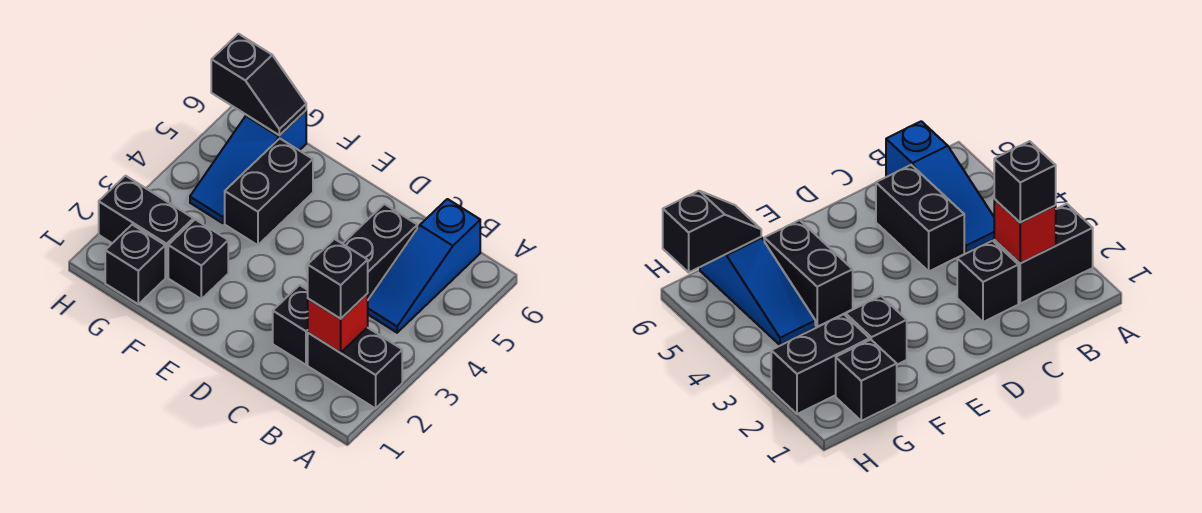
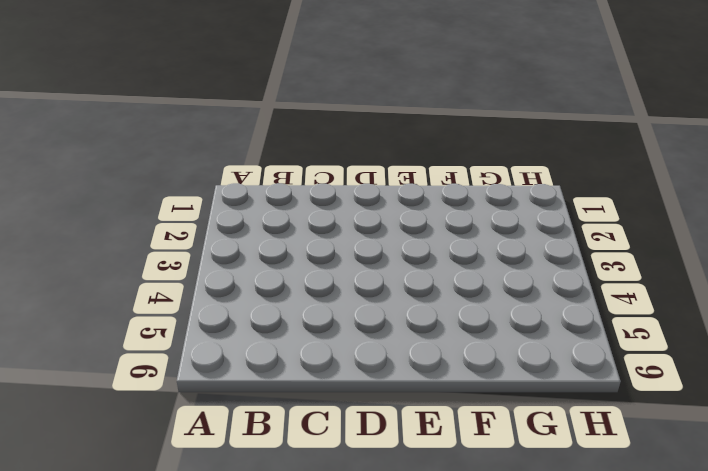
none -> black 1x2 brick [308,327,402,409]
none -> blue 1x3 slope [368,199,480,333]
none -> black 1x1 brick [273,285,308,365]

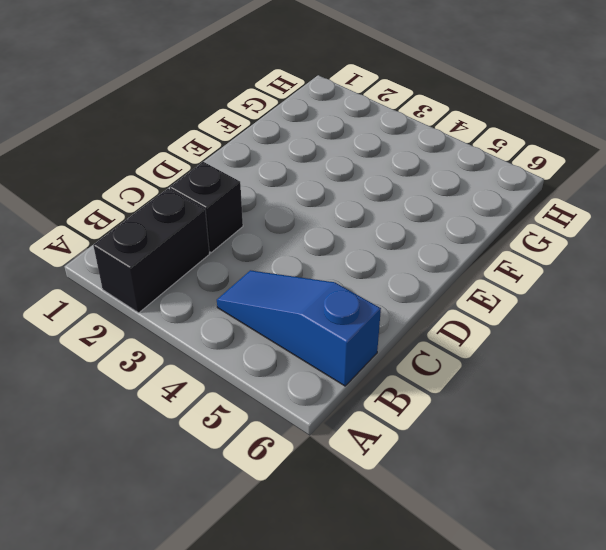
none -> black 1x2 brick [343,204,417,299]
none -> black 1x1 brick [168,219,228,299]
none -> black 1x2 brick [225,139,313,245]

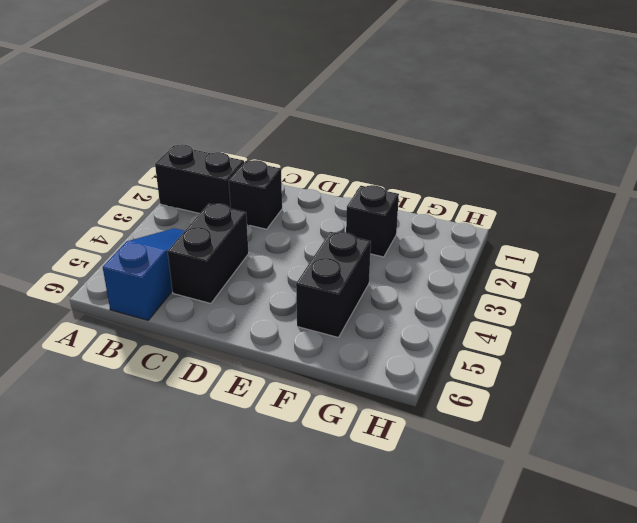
none -> black 1x1 brick [105,225,165,304]
none -> black 1x2 brick [99,176,193,277]
none -> blue 1x3 slope [190,111,306,223]

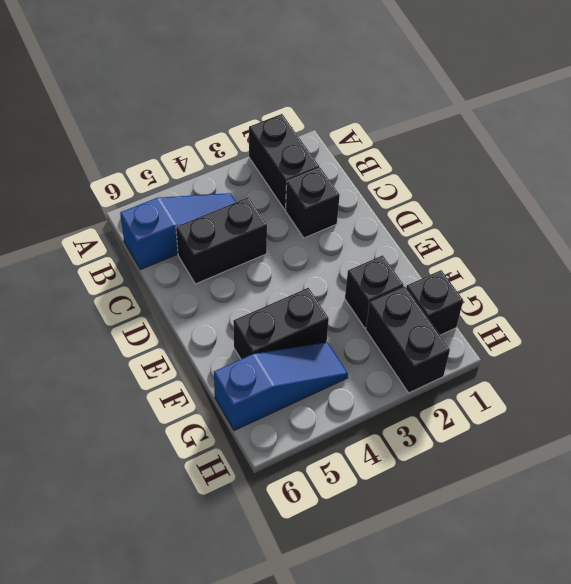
none -> red 1x1 brick [308,294,368,353]
none -> black 1x2 slope [211,34,306,135]
none -> black 1x1 brick [308,239,368,319]

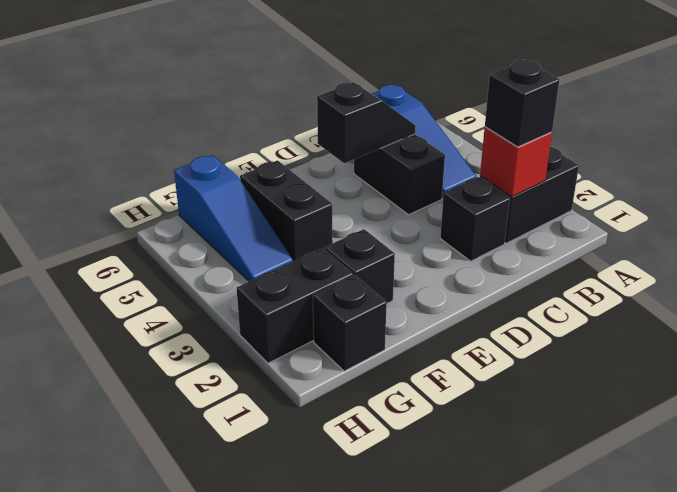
black 1x2 slope [317,82,416,163] -> black 1x2 slope moved to [211,34,306,135]

